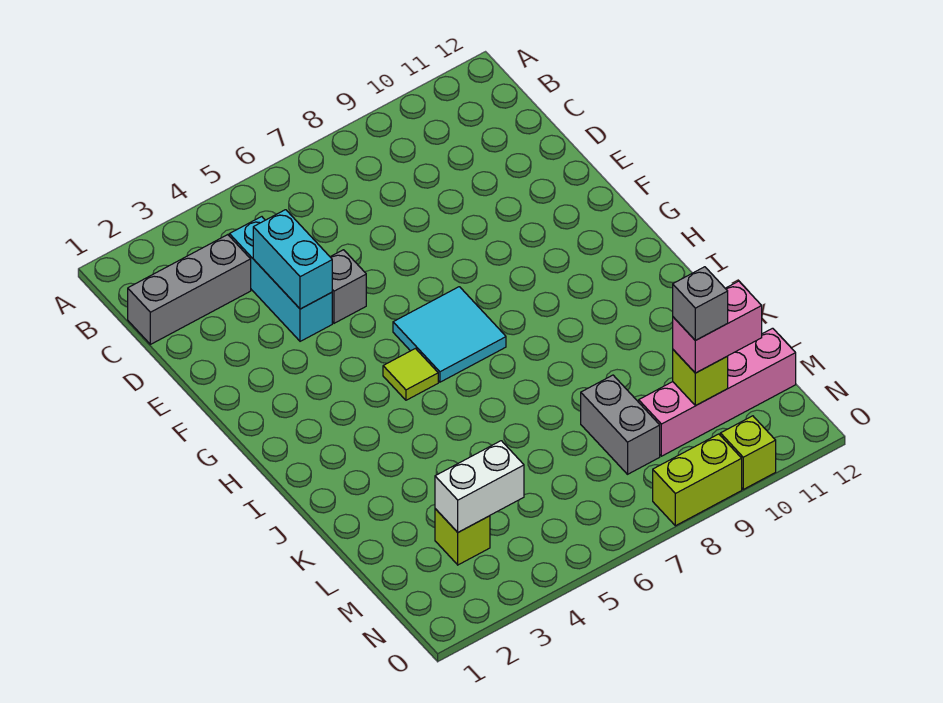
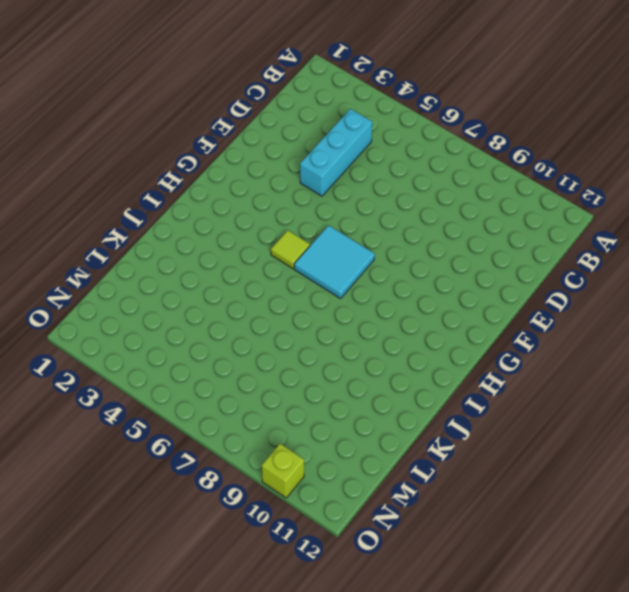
none -> grey 1x3 brick [128,235,251,344]
none -> grey 1x1 brick [331,250,366,323]
none -> grey 1x2 brick [581,375,660,474]

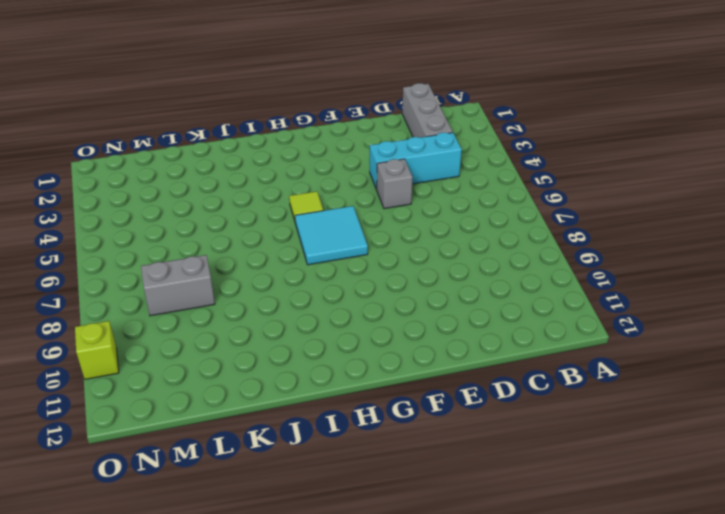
none -> lime 1x1 brick [435,509,490,565]
none -> pink 1x4 brick [639,328,796,456]
none -> lime 1x2 brick [653,434,742,526]

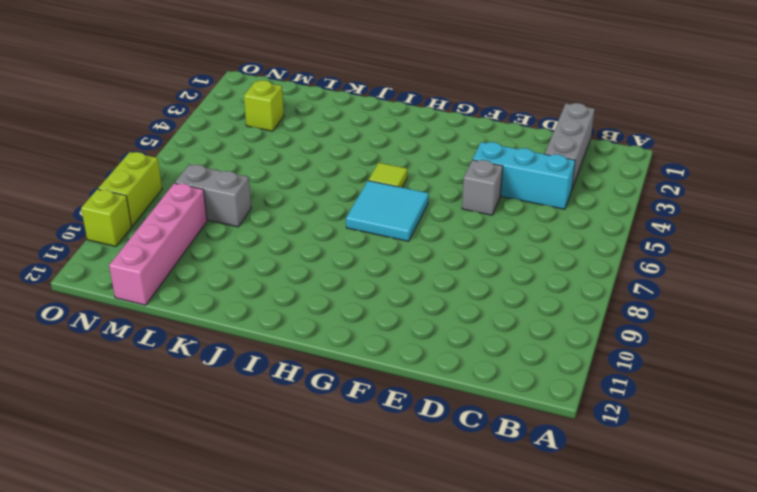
none -> cyan 1x2 brick [253,210,332,309]
none -> white 1x2 brick [435,441,524,532]
none -> lime 1x1 brick [673,350,728,406]

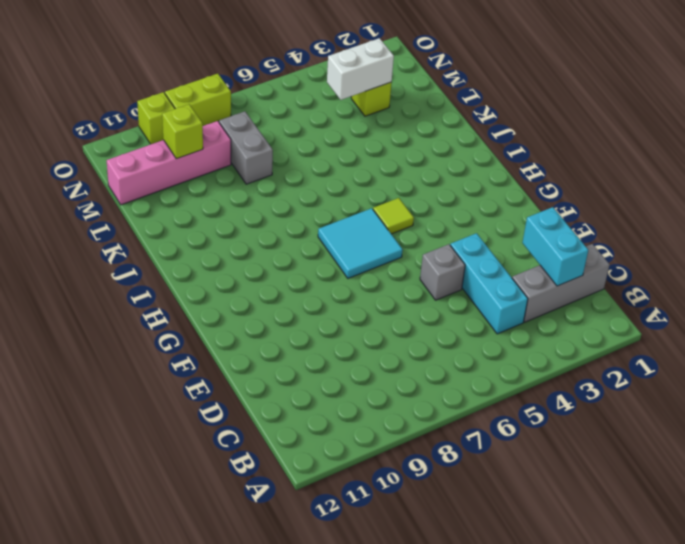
cyan 1x2 brick [522,207,588,286] -> cyan 1x2 brick moved to [253,210,332,309]
none -> pink 1x2 brick [673,281,762,373]
none -> grey 1x1 brick [673,267,728,340]

